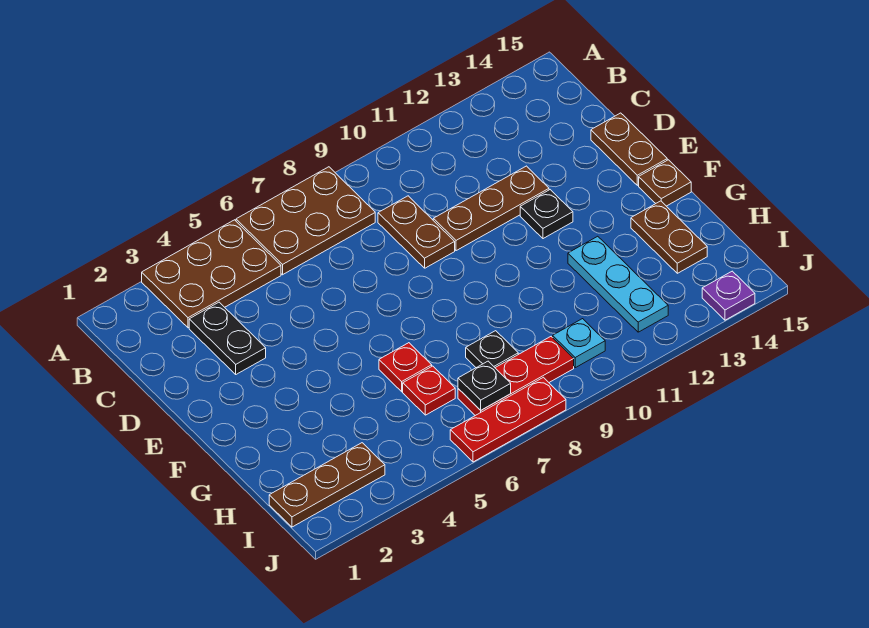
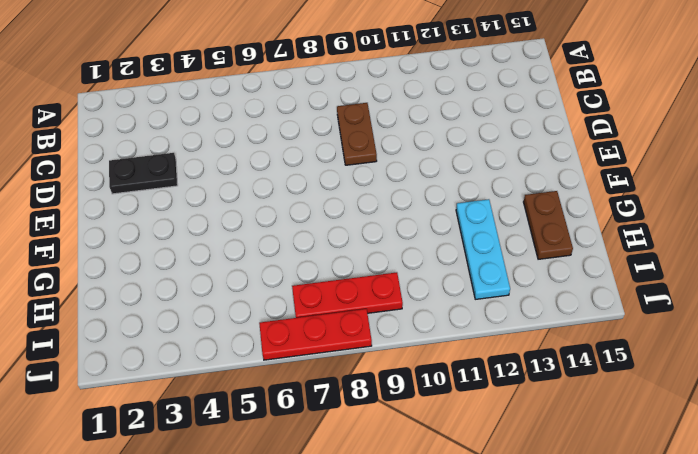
black 1x2 plate [109,153,178,194] -> black 1x2 plate turned to [189,302,266,374]
none -> brown 2x3 plate [142,220,281,328]
none -> brown 2x3 plate [236,167,375,275]
none -> brown 1x3 plate [433,166,549,251]

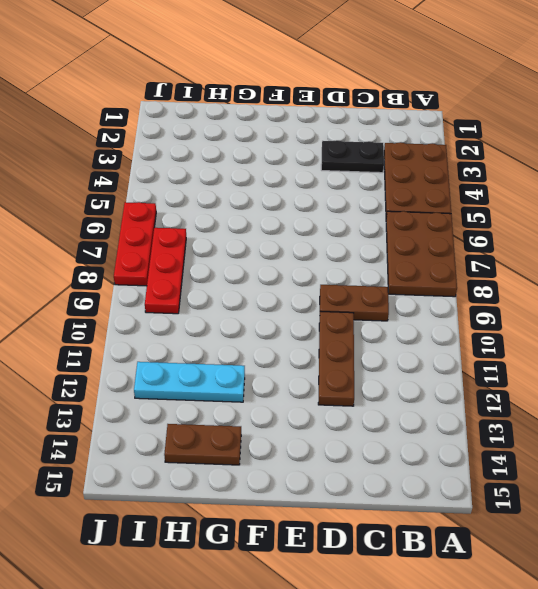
none -> brown 1x2 plate [591,113,667,185]
none -> black 1x1 plate [520,190,573,239]
none -> brown 1x1 plate [639,160,691,206]

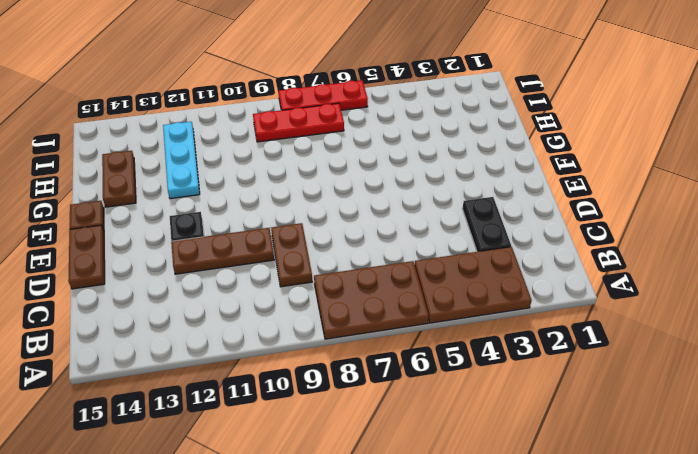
none -> red 1x1 plate [379,343,432,392]
none -> red 1x1 plate [403,366,455,415]
none -> black 1x1 plate [466,331,518,368]

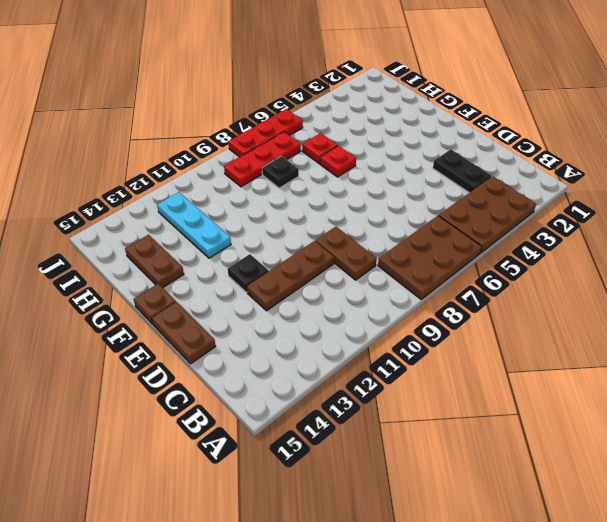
none -> brown 1x3 plate [269,443,385,527]
none -> cyan 1x1 plate [553,319,605,368]
none -> purple 1x1 plate [702,271,755,320]

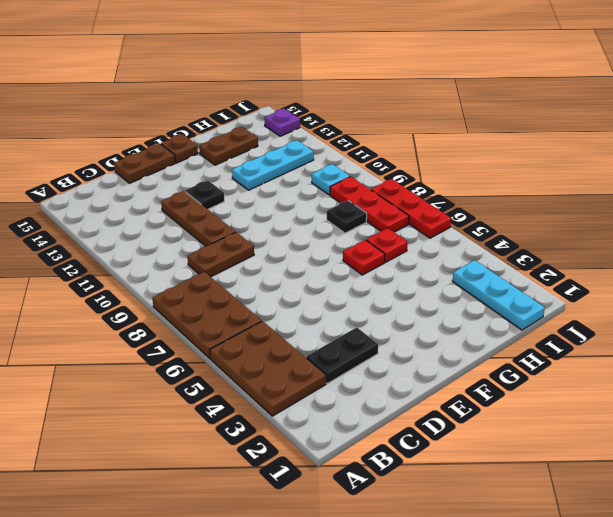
cyan 1x3 plate [453,260,545,330] -> brown 1x3 plate [269,443,385,527]
none -> black 1x1 plate [458,361,511,410]

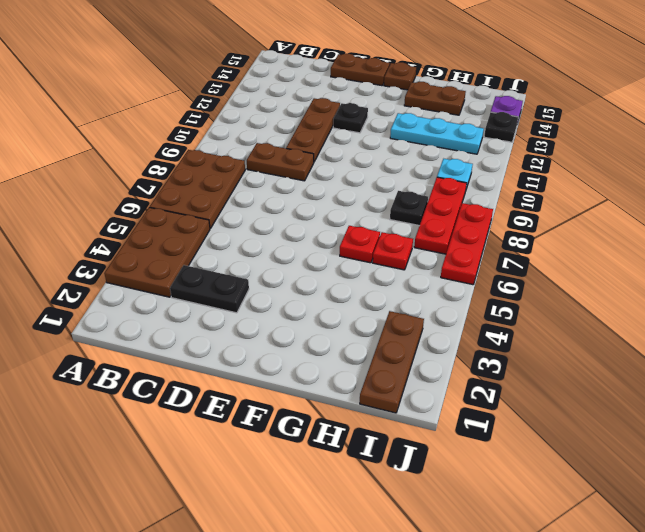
black 1x1 plate [484,112,518,142] -> black 1x1 plate moved to [458,361,511,410]

